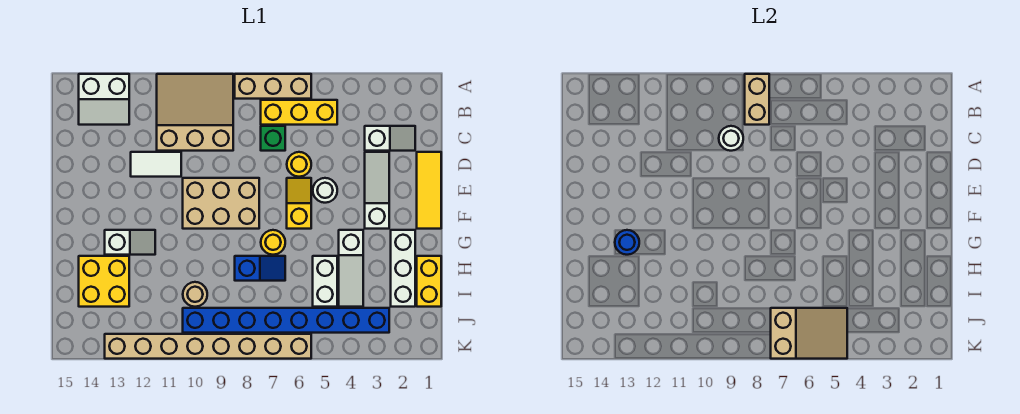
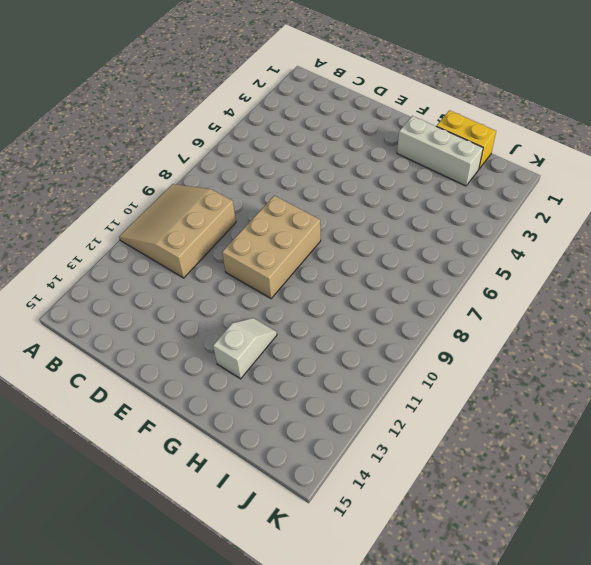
none -> tan 1x3 brick [235,74,311,99]
none -> white 2x2 slope [79,74,129,125]
none -> yellow 1x3 brick [261,100,337,125]

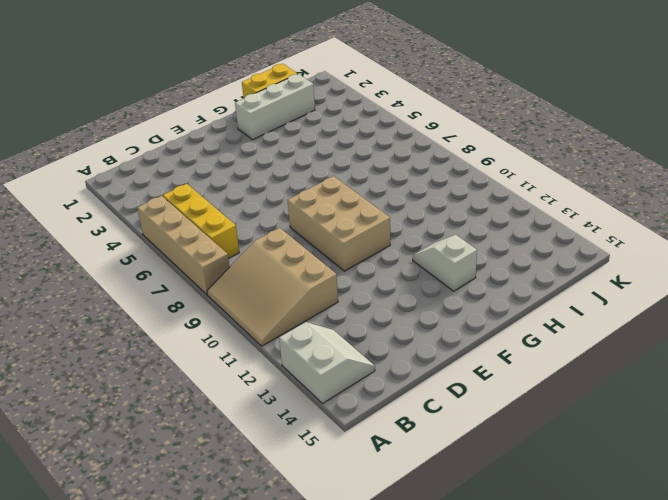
tan 1x4 brick [137,196,229,295] -> tan 1x3 brick [235,74,311,99]
none -> white 1x2 slope [365,126,415,151]
none -> green 1x1 brick [261,126,285,151]
none -> yellow 1x3 tile [417,152,441,229]

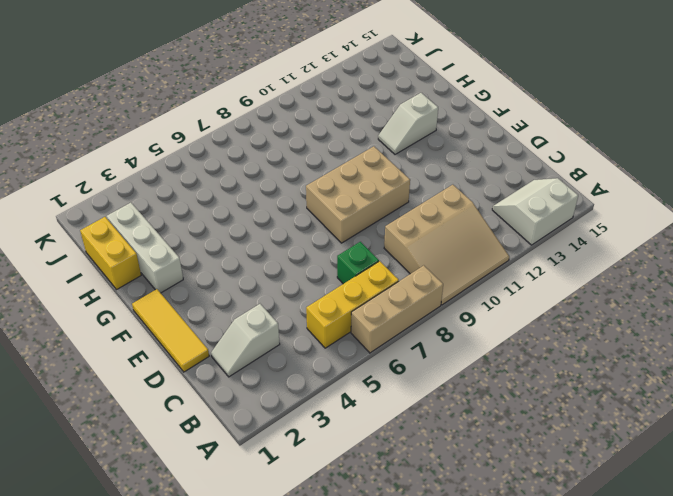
none -> white 1x3 slope [365,152,389,229]
none -> yellow 1x1 round brick [287,152,311,177]
none -> white 1x2 tile [131,152,181,177]

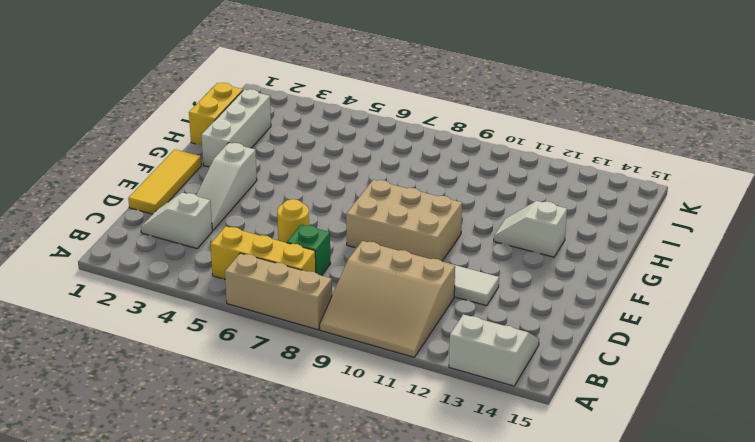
none -> white 1x1 round brick [313,178,337,203]
none -> yellow 1x2 slope [287,178,311,229]
none -> white 1x3 slope [339,230,363,307]

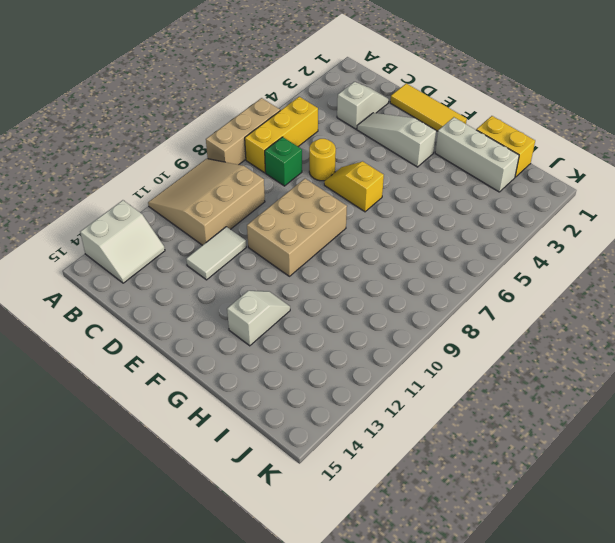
none -> white 1x1 round brick [313,178,337,203]
none -> white 1x3 slope [339,230,363,307]
none -> yellow 1x1 round brick [261,230,285,255]

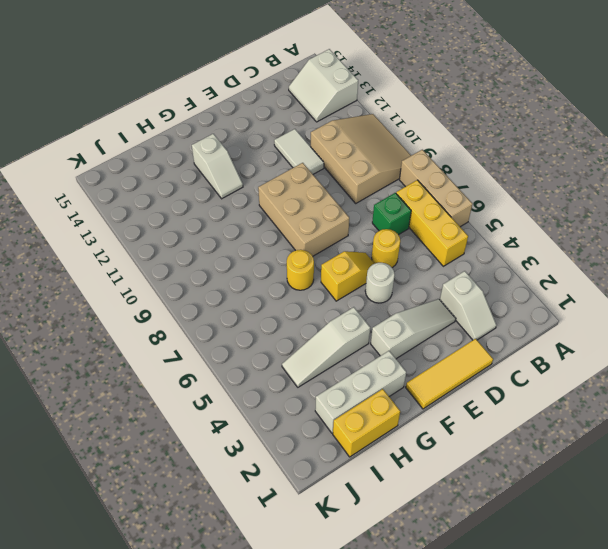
none -> white 1x2 brick [313,256,337,307]
none -> blue 1x2 slope [235,256,285,281]
none -> yellow 2x2 brick [79,256,129,307]

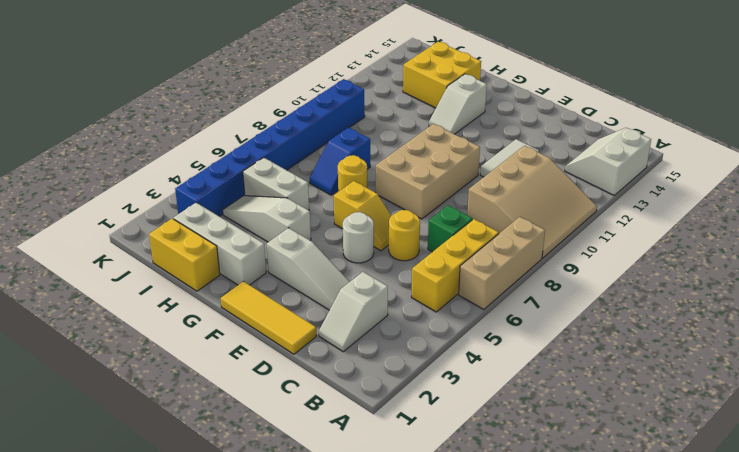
none -> tan 1x1 round brick [183,282,207,307]
none -> tan 1x8 brick [105,334,311,359]
none -> tan 1x2 brick [745,74,769,125]

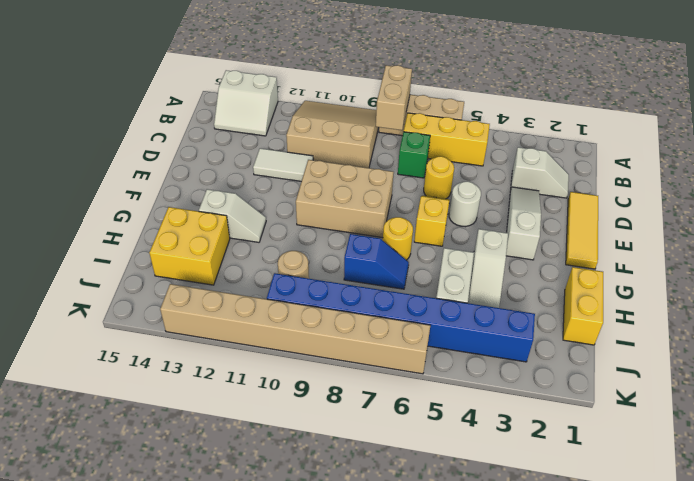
none -> white 1x3 brick [391,230,415,307]
none -> white 1x1 round brick [719,126,743,151]
none -> blue 1x1 round brick [615,230,639,255]

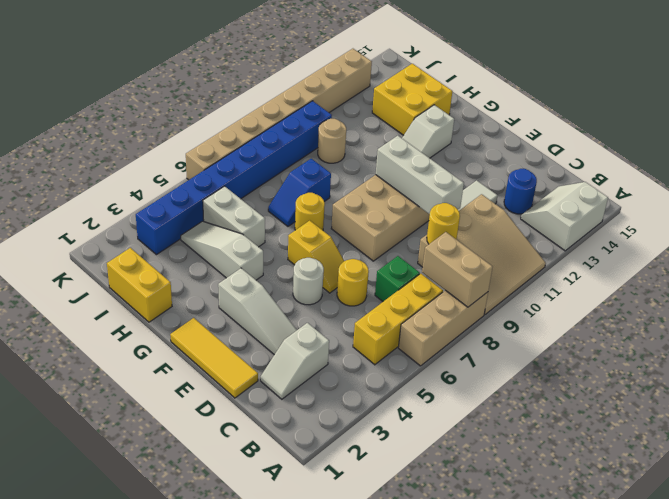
yellow 1x1 round brick [427,203,460,244] -> white 1x1 round brick [719,126,743,151]
blue 1x1 round brick [504,169,537,214] -> blue 1x1 round brick moved to [615,230,639,255]
white 1x3 brick [376,136,464,214] -> white 1x3 brick moved to [391,230,415,307]
none -> tan 2x3 slope [771,308,847,359]

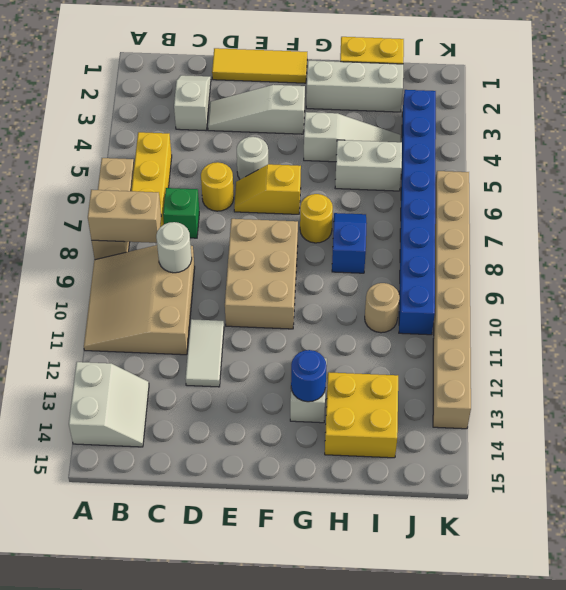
none -> tan 2x3 slope [771,308,847,359]

